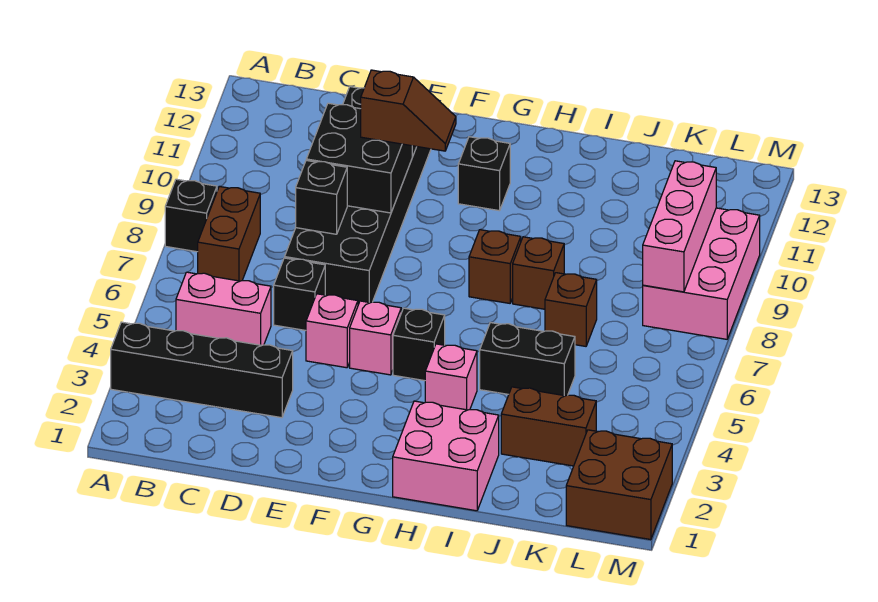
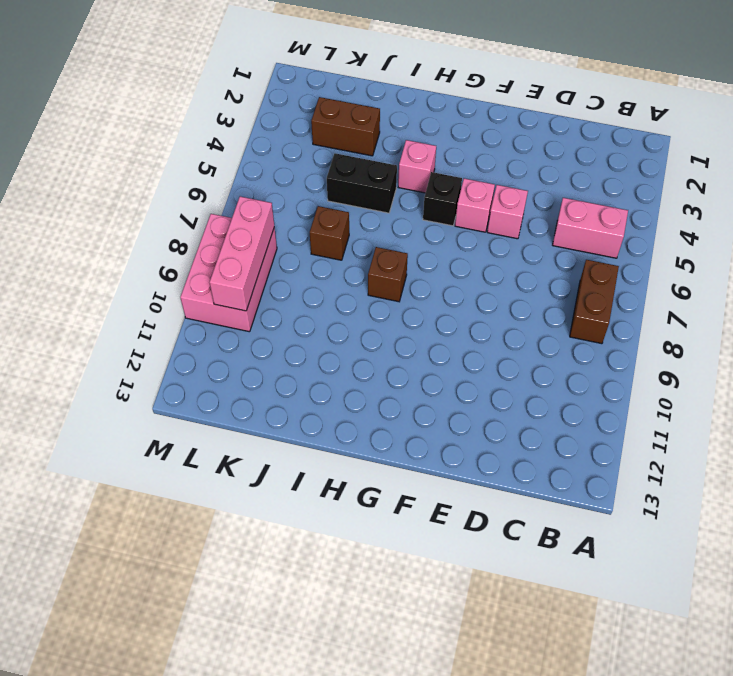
none -> black 1x4 brick [111,322,293,418]
none -> black 1x1 brick [165,179,217,252]
none -> black 1x1 brick [274,258,325,330]

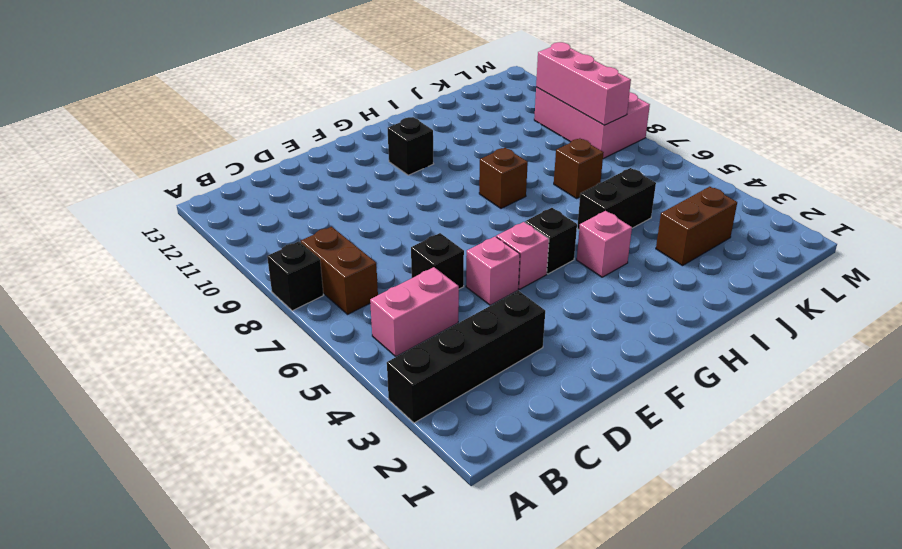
none -> black 2x6 brick [285,87,431,305]
none -> pink 2x2 brick [393,401,499,511]
none -> brown 1x1 brick [513,237,564,309]

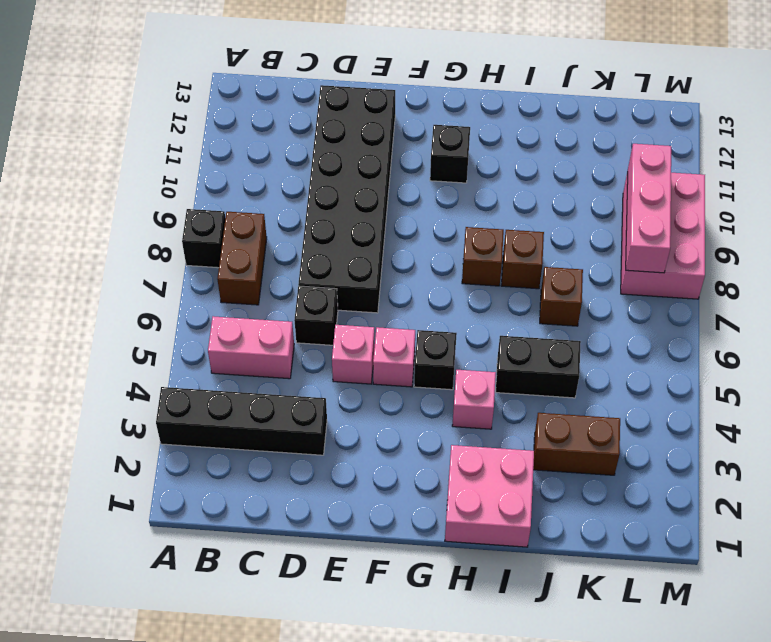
none -> brown 2x2 brick [566,430,672,540]
none -> black 1x1 brick [296,160,347,234]
none -> black 2x2 brick [306,103,412,213]

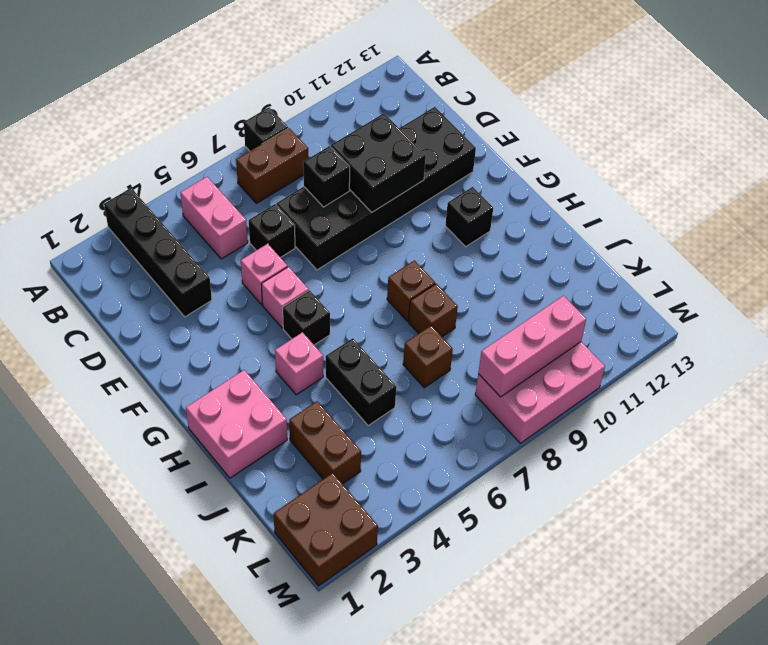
none -> brown 1x2 slope [361,70,456,151]

